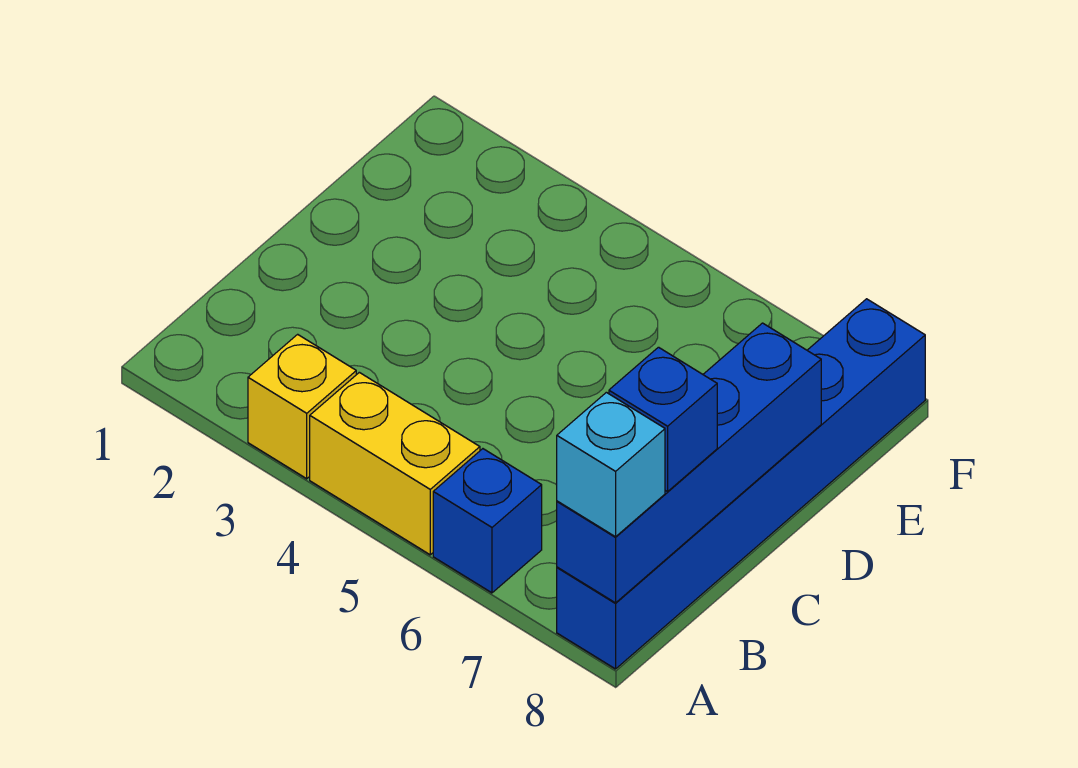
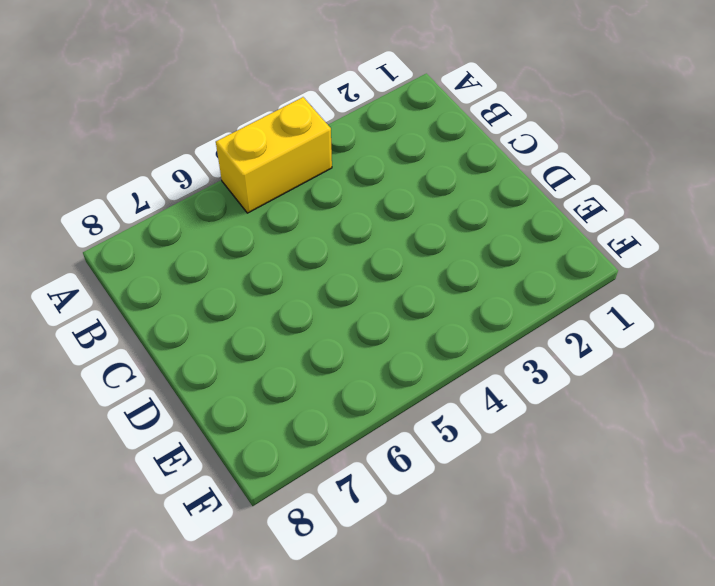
none -> yellow 1x1 brick [248,334,356,479]
none -> blue 1x1 brick [433,449,542,593]

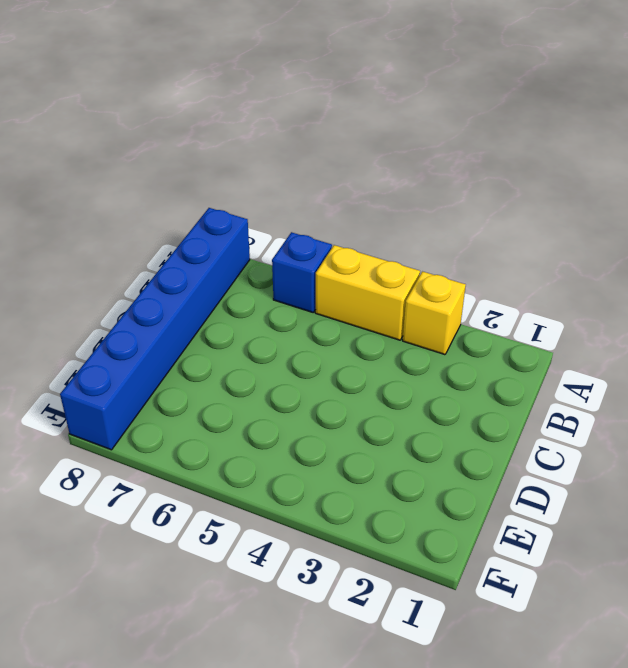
none -> blue 1x4 brick [557,323,821,603]
none -> cyan 1x1 brick [557,392,665,537]

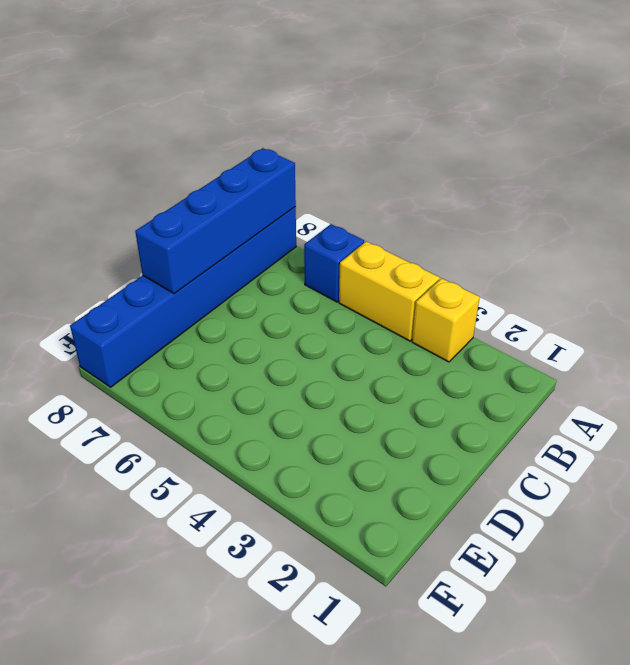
none -> cyan 1x1 brick [557,392,665,537]
none -> blue 1x1 brick [609,347,717,492]

